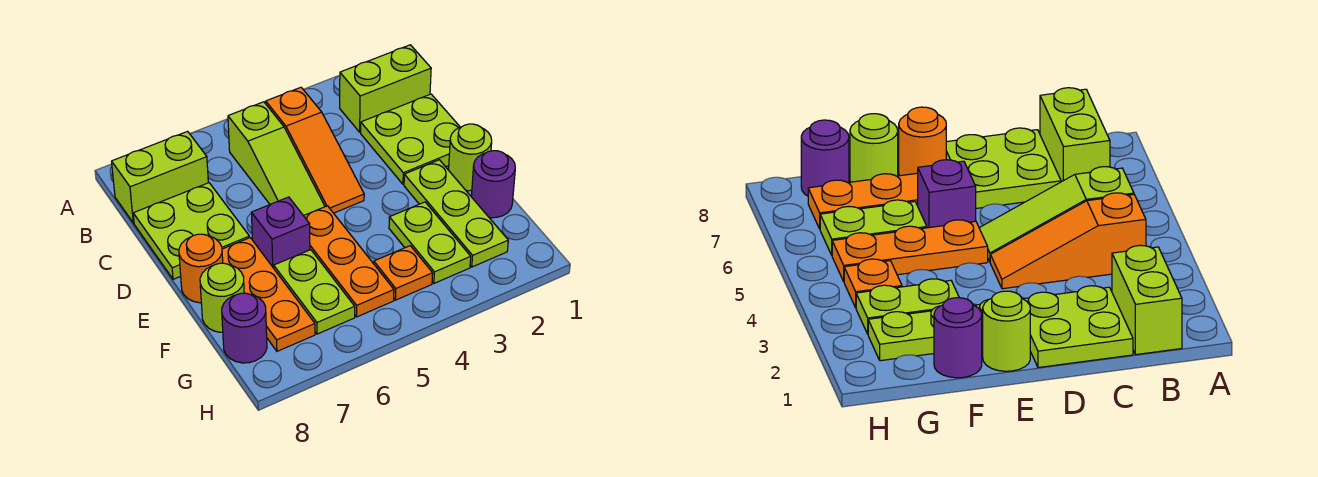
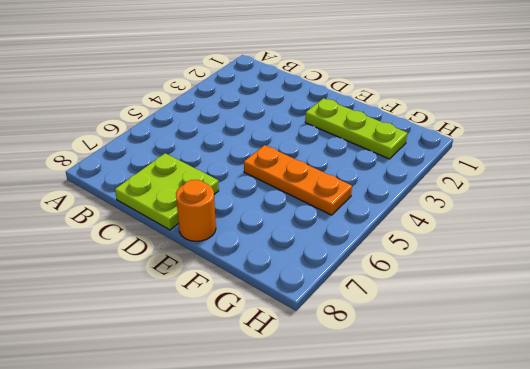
none -> lime 1x2 brick [340,45,431,132]
none -> orange 1x3 slope [266,87,364,213]
none -> lime 1x3 slope [228,102,325,216]

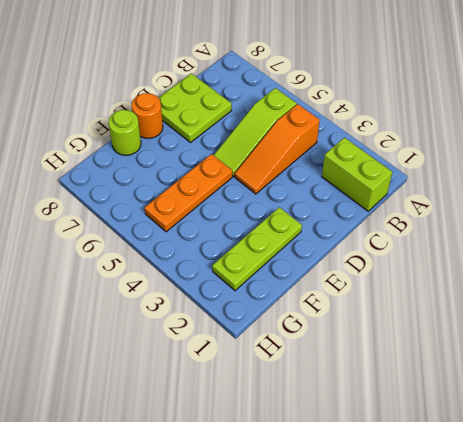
none -> lime 1x2 brick [112,131,208,223]
none -> lime 2x2 plate [361,94,460,184]
none -> lime 1x1 round brick [449,124,492,191]

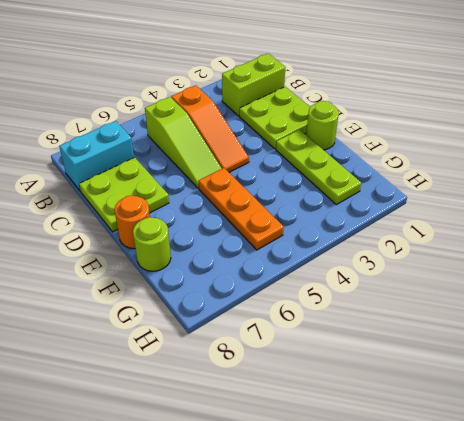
cyan 1x2 brick [59,121,134,191] -> lime 1x2 brick [112,131,208,223]
none -> purple 1x1 brick [251,197,310,268]
none -> orange 1x3 plate [222,238,315,351]
none -> purple 1x1 round brick [471,151,515,218]

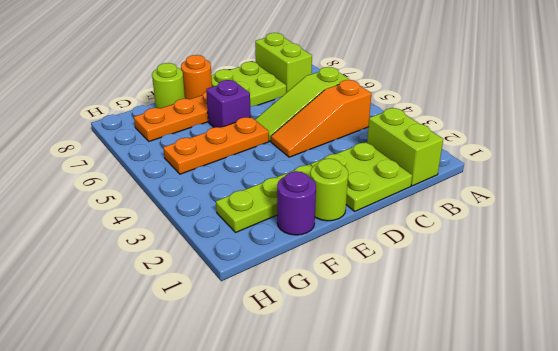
none -> lime 1x2 plate [389,202,471,283]
none -> lime 1x2 plate [274,250,355,334]
none -> orange 1x1 plate [374,246,433,300]

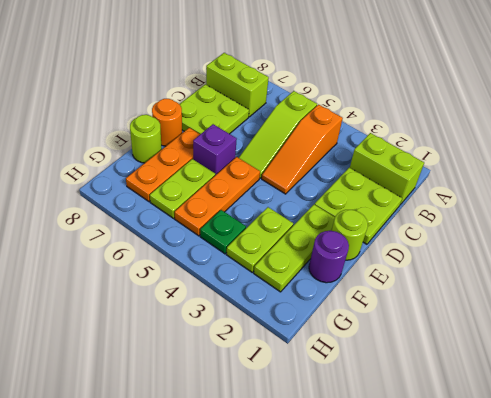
green 1x1 plate [200,210,246,254] -> orange 1x1 plate [374,246,433,300]
none -> purple 1x1 round brick [222,293,267,363]

